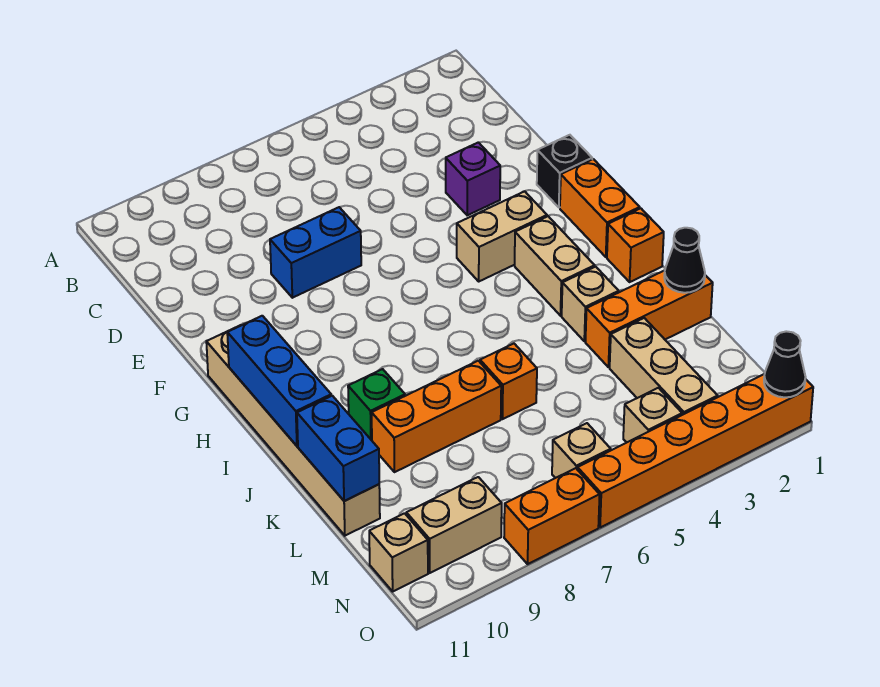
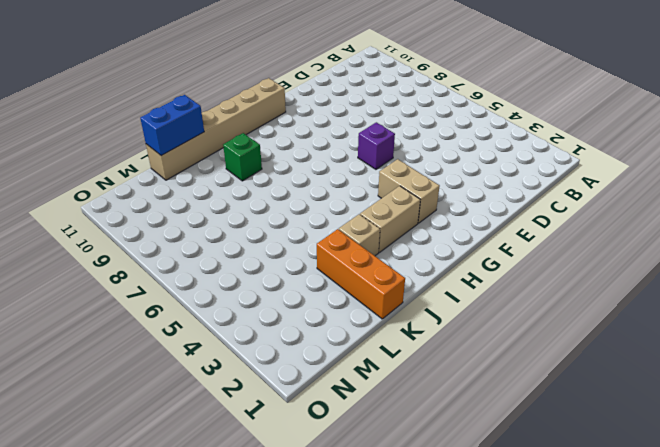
purple 1x1 brick [358,122,395,169] -> purple 1x1 brick moved to [446,142,500,215]
none -> blue 1x2 brick [270,207,361,298]
none -> black 1x1 brick [537,135,592,207]
none -> orange 1x2 brick [560,159,640,257]

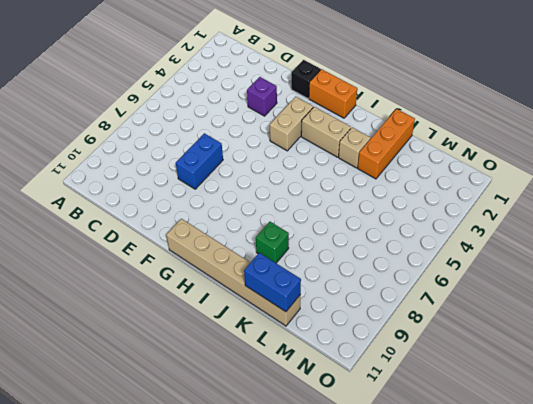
none -> orange 1x1 brick [607,208,664,282]
none -> orange 1x1 brick [480,344,537,419]
none -> orange 1x3 brick [372,361,501,472]

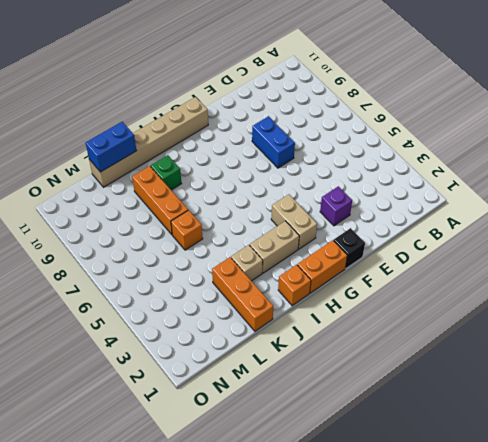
none -> tan 1x3 brick [610,318,718,415]
none -> tan 1x1 brick [623,388,682,442]
none -> tan 1x1 brick [552,423,611,478]

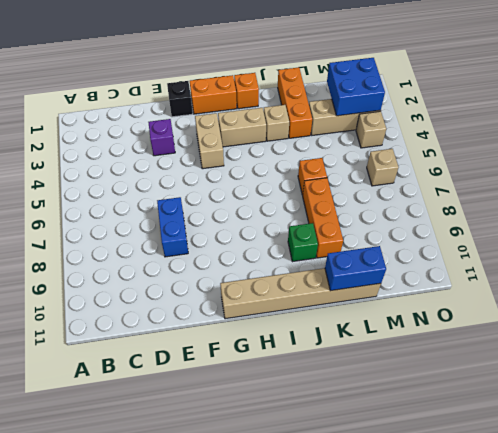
blue 2x2 brick [327,58,385,116] -> none
none -> tan 1x2 brick [406,477,502,573]
none -> tan 1x1 brick [369,513,428,591]
none -> orange 1x6 brick [577,374,813,528]

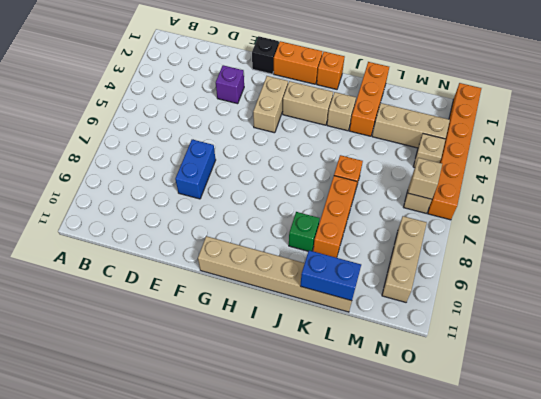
tan 1x1 brick [408,158,442,199] -> tan 1x1 brick moved to [369,513,428,591]
tan 1x3 brick [382,216,427,302] -> tan 1x2 brick [406,477,502,573]
none -> orange 1x2 brick [504,468,600,564]
none -> blue 1x3 brick [227,316,331,446]
none -> black 1x1 cone [664,228,705,293]

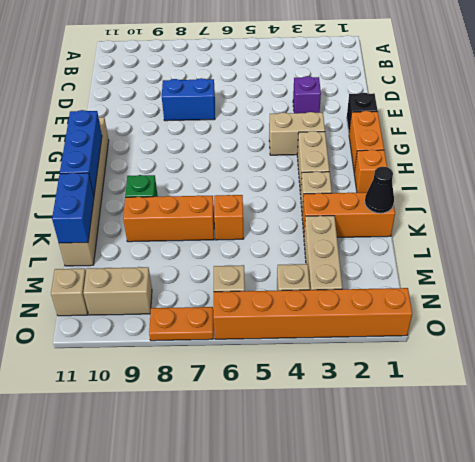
orange 1x2 plate [149,307,213,341] -> orange 1x2 brick [504,468,600,564]
none -> black 1x1 cone [764,331,806,397]

